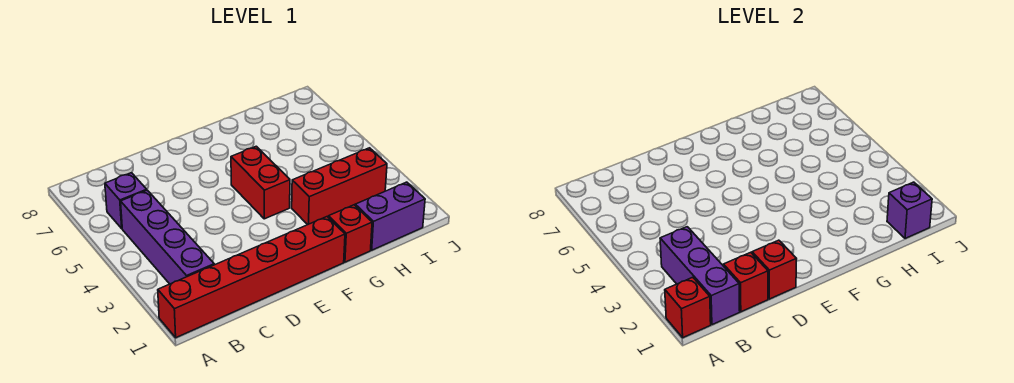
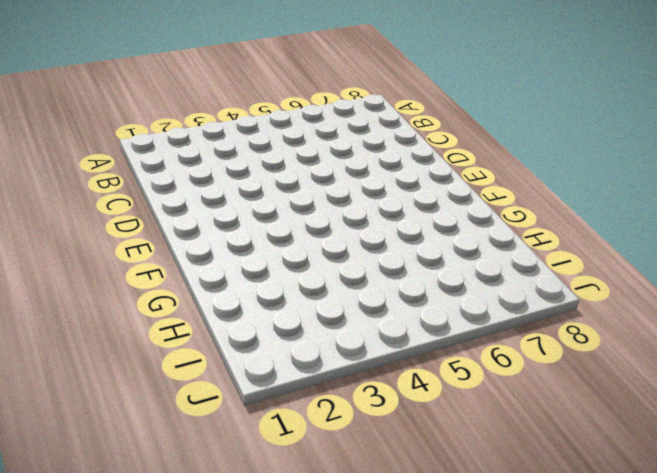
none -> red 1x6 brick [158,217,345,338]
none -> purple 1x4 brick [121,190,214,284]
none -> purple 1x1 brick [105,173,147,229]

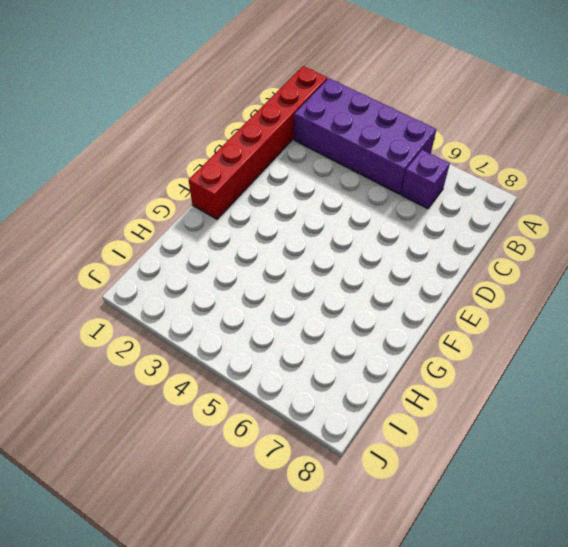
purple 2x4 brick [294,78,436,194] -> purple 1x4 brick [121,190,214,284]
none -> red 1x2 brick [231,146,290,219]
none -> red 1x1 brick [328,205,372,262]
none -> red 1x3 brick [292,148,387,225]

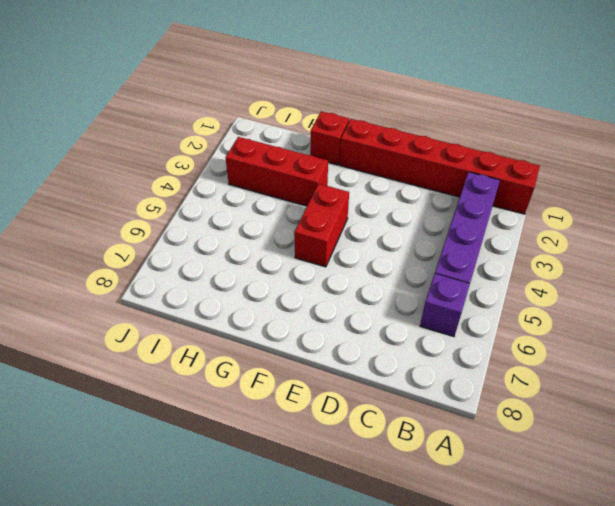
none -> purple 1x2 brick [355,182,425,250]
none -> red 1x1 brick [665,277,711,338]
none -> purple 1x3 brick [660,227,740,325]

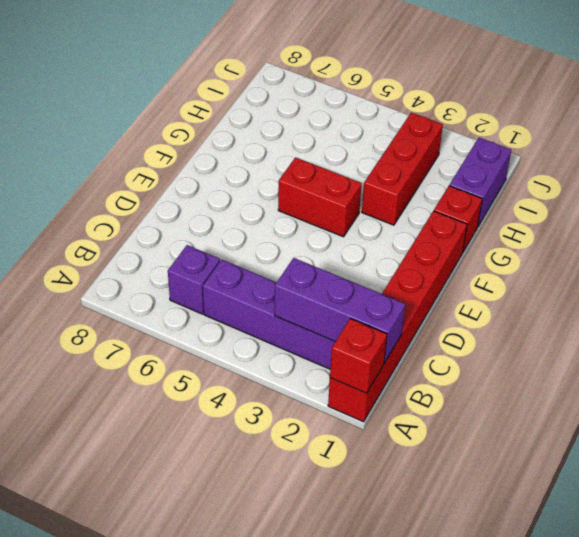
none -> red 1x1 brick [723,252,768,312]
none -> red 1x1 brick [752,240,797,299]
none -> purple 1x1 brick [887,182,932,238]

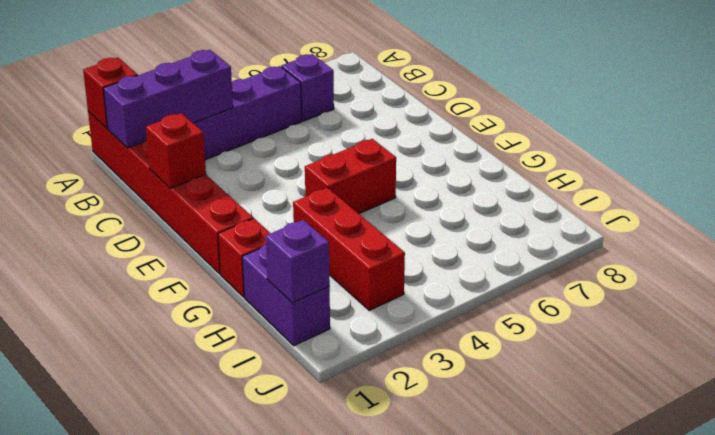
none -> red 1x1 brick [723,252,768,312]

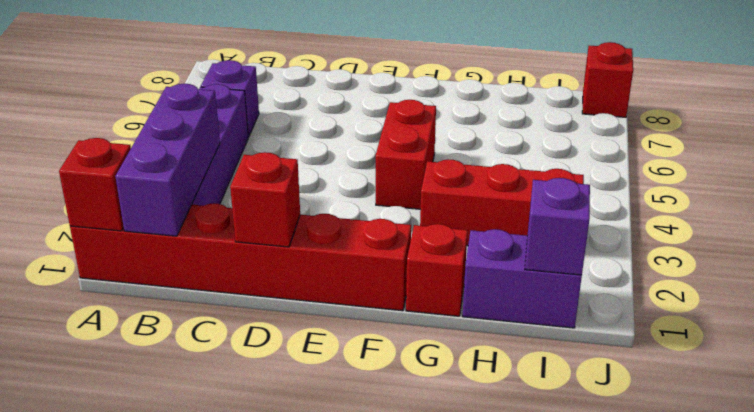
red 1x1 brick [582,42,633,117] -> red 1x1 brick moved to [723,252,768,312]

